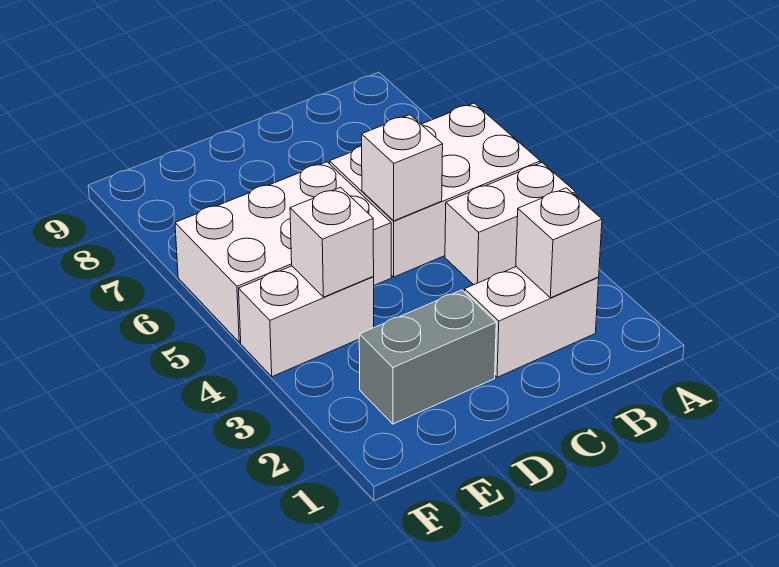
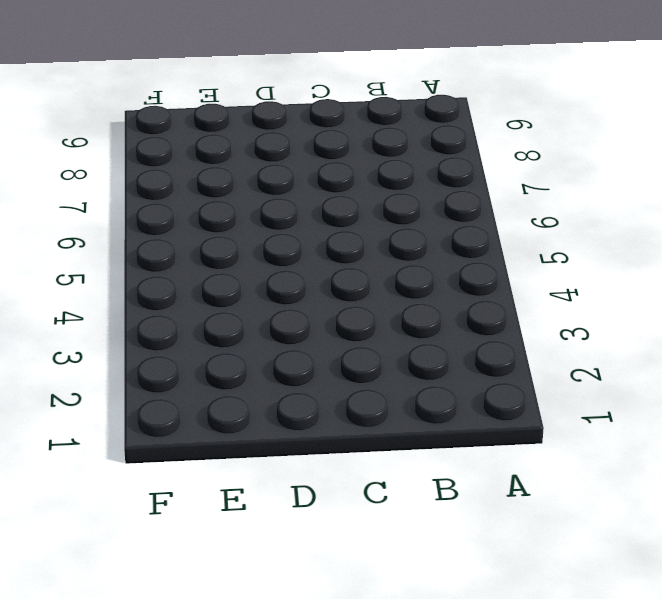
none -> white 1x2 brick [445,163,575,285]
none -> white 2x3 brick [330,103,540,277]

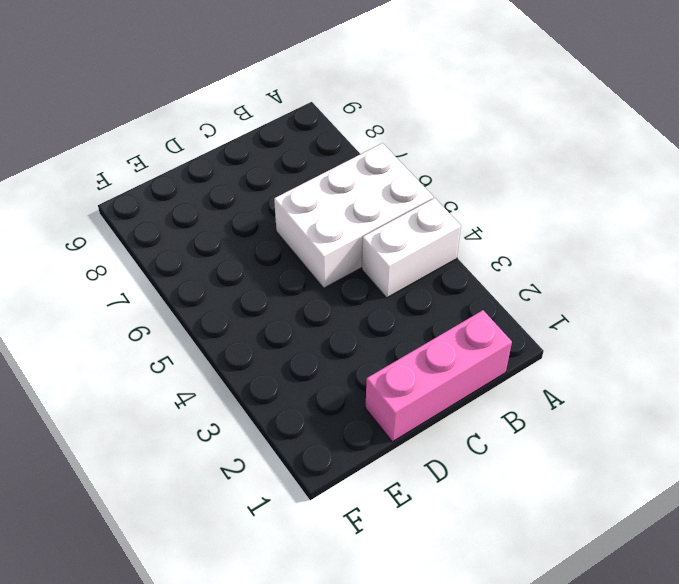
pink 1x3 brick [365,310,512,442] -> none
none -> white 1x2 brick [465,267,599,377]
none -> grey 1x2 brick [359,290,496,424]

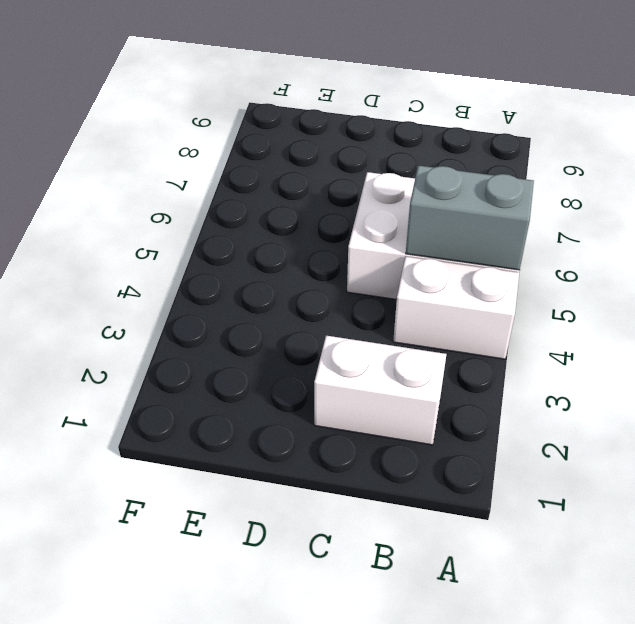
grey 1x2 brick [406,165,534,270] -> grey 1x2 brick moved to [359,290,496,424]
none -> white 2x3 brick [175,162,391,342]
none -> white 1x2 brick [239,266,374,377]

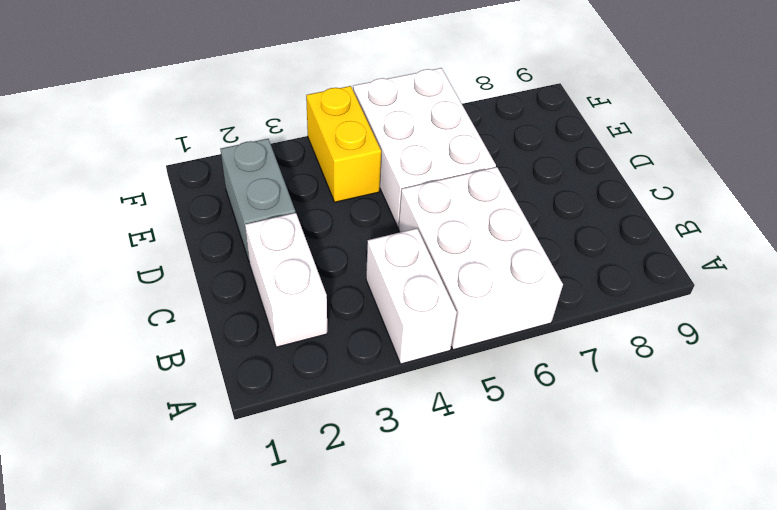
yellow 1x2 brick [306,86,381,202] -> white 1x2 brick [239,266,374,377]
none -> white 1x1 brick [516,188,602,298]
none -> white 1x1 brick [362,115,443,221]

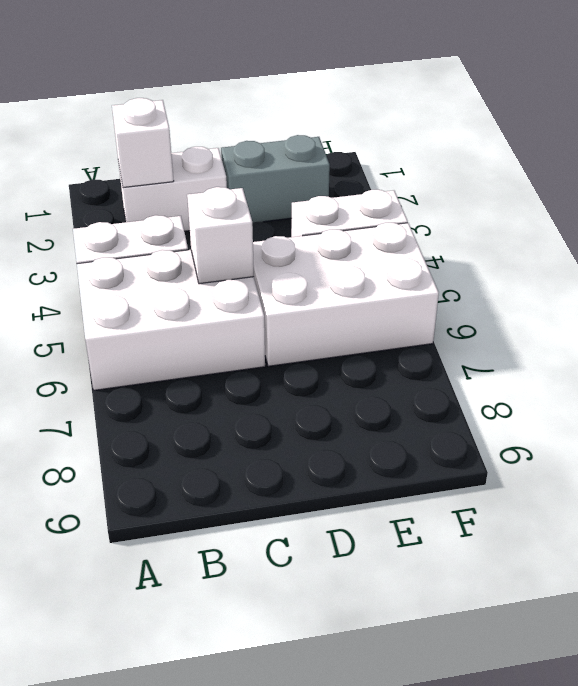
none -> white 1x1 brick [290,187,374,297]

